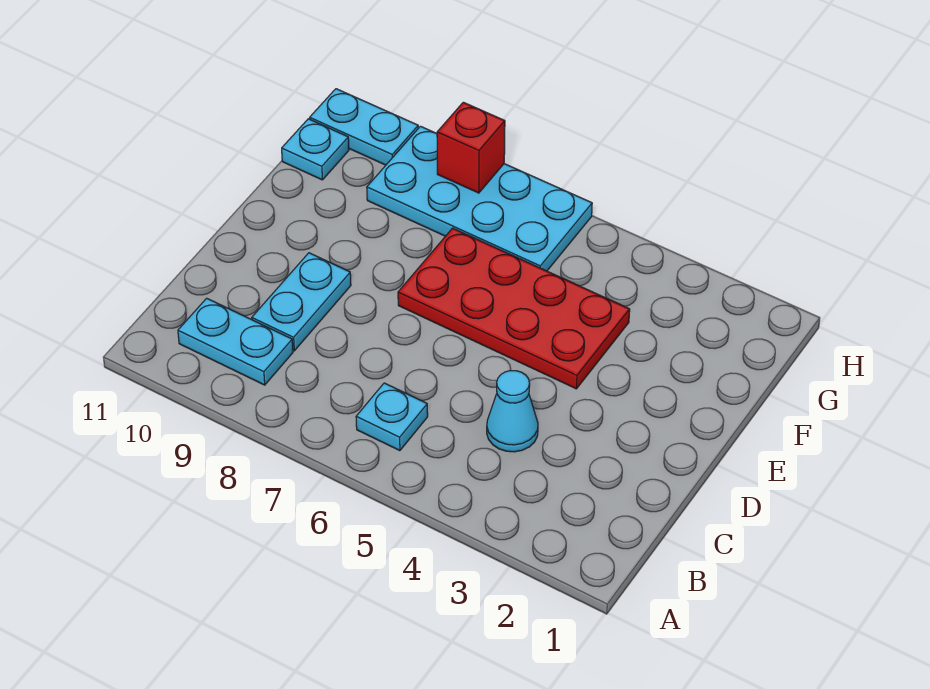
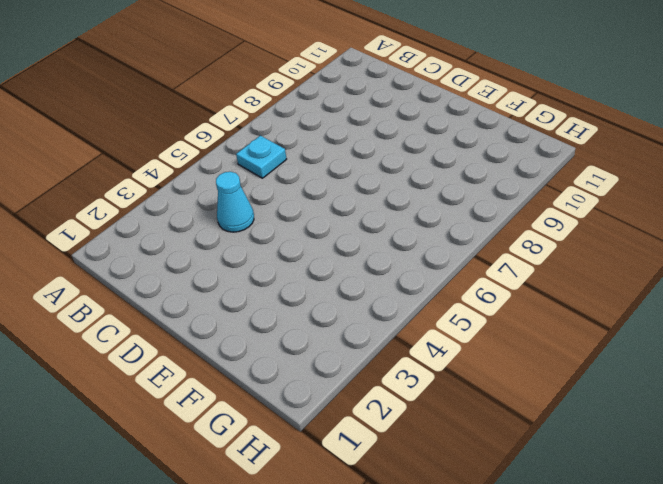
none -> cyan 1x2 plate [178,298,293,385]
none -> cyan 1x2 plate [252,253,351,351]

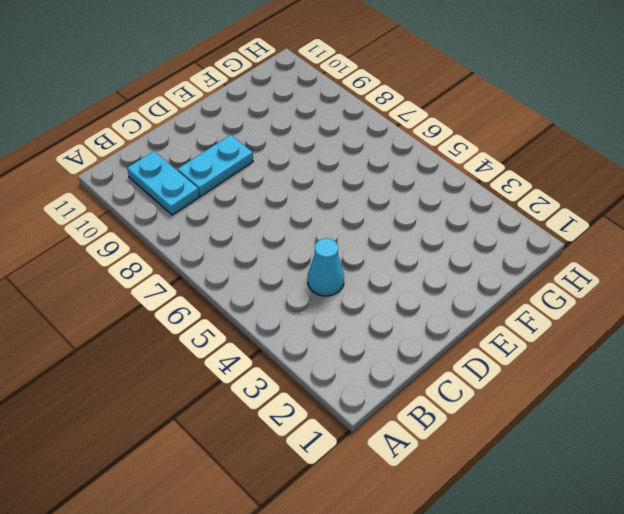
none -> cyan 1x1 plate [356,383,428,451]
none -> red 2x4 plate [398,228,630,389]

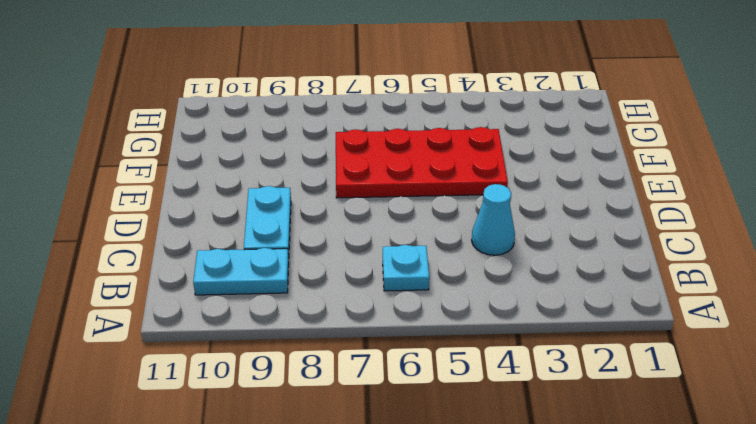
none -> cyan 2x4 plate [367,126,592,271]
none -> cyan 1x1 plate [282,119,349,180]

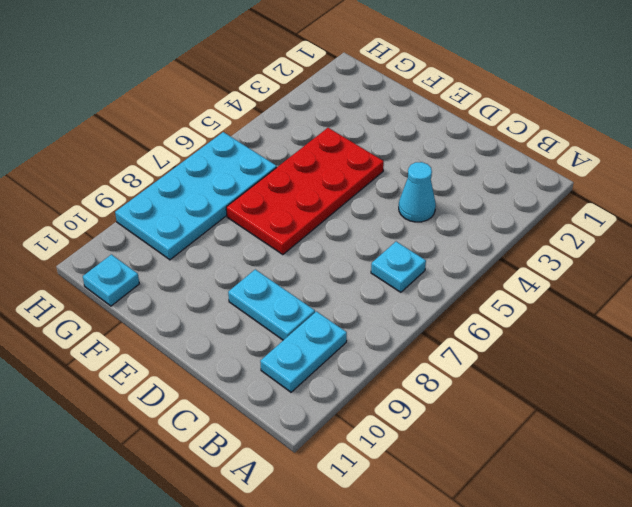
none -> cyan 1x2 plate [310,89,418,165]
none -> red 1x1 brick [437,102,505,193]

